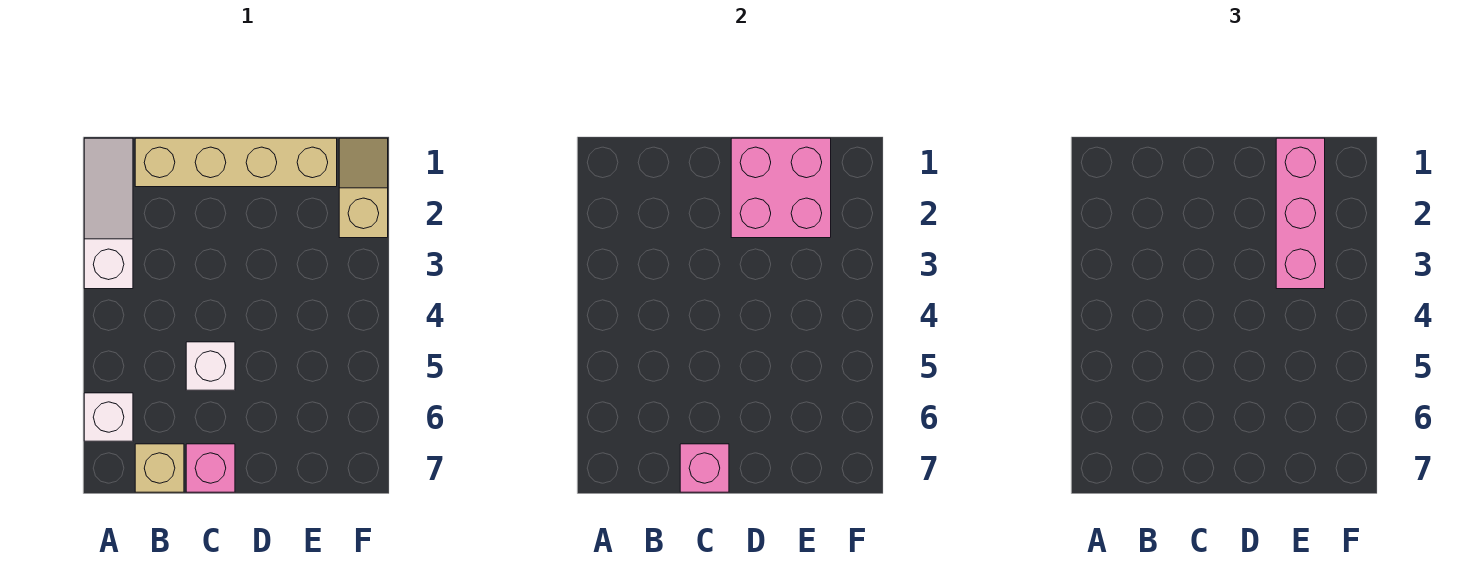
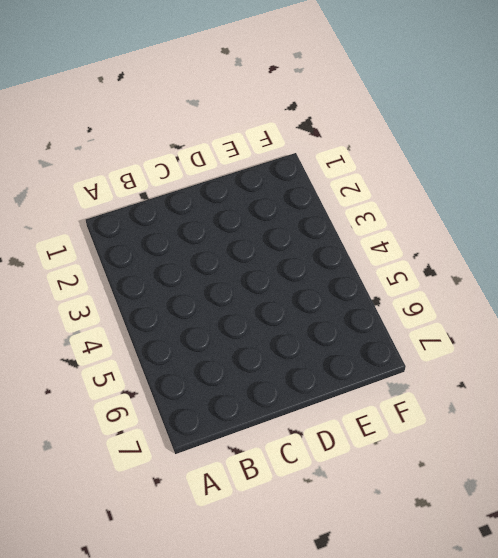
none -> white 1x3 slope [84,138,133,289]
none -> white 1x1 brick [84,393,133,441]

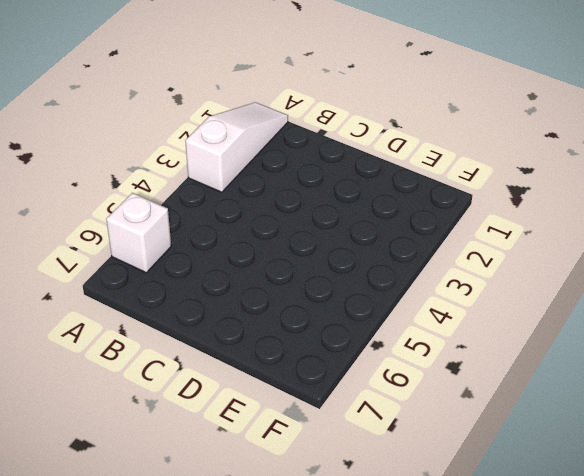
none -> tan 1x4 brick [135,138,337,187]
none -> tan 1x1 brick [135,444,184,492]

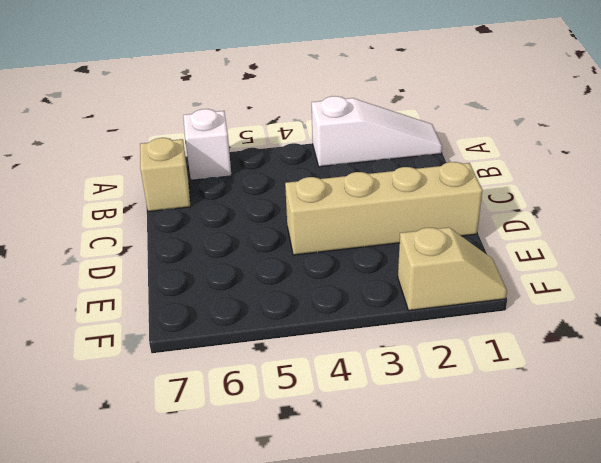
tan 1x4 brick [285,162,482,255] -> tan 1x4 brick turned to [135,138,337,187]
none -> white 1x1 brick [186,342,235,390]
none -> pink 1x1 brick [186,444,235,492]

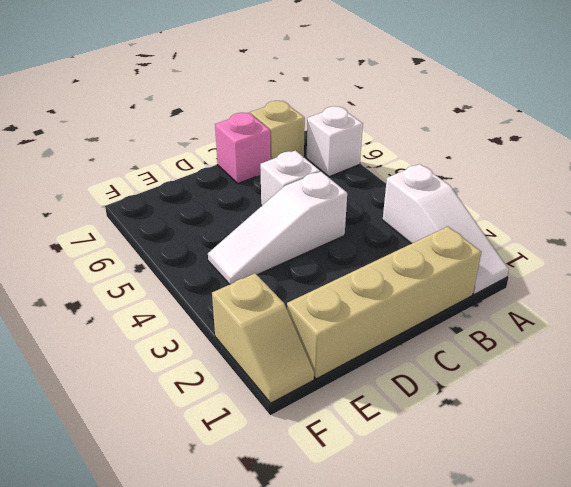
white 1x3 slope [208,172,347,284] -> none
none -> pink 1x1 brick [680,444,729,492]
none -> pink 2x2 brick [731,138,831,238]

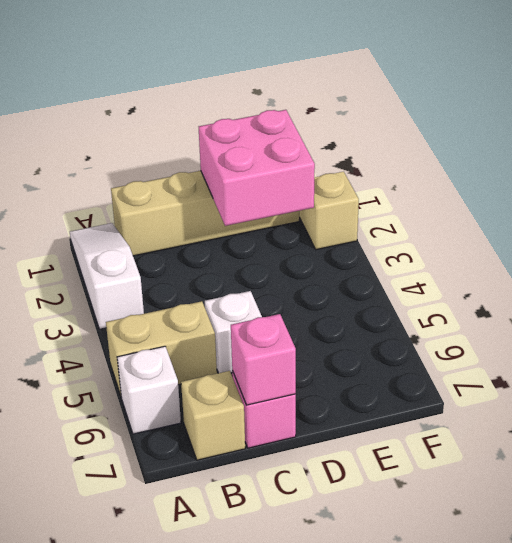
tan 1x2 brick [106,301,217,396] -> none
none -> pink 1x3 brick [1276,138,1325,289]

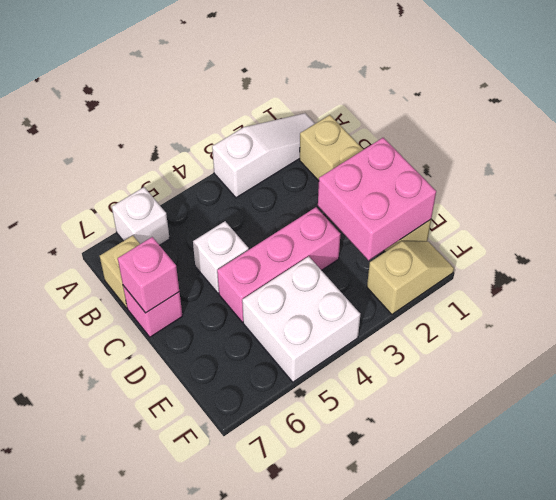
pink 1x3 brick [217,207,340,322] -> pink 1x3 brick moved to [1276,138,1325,289]
white 2x2 brick [242,256,360,382] -> none

